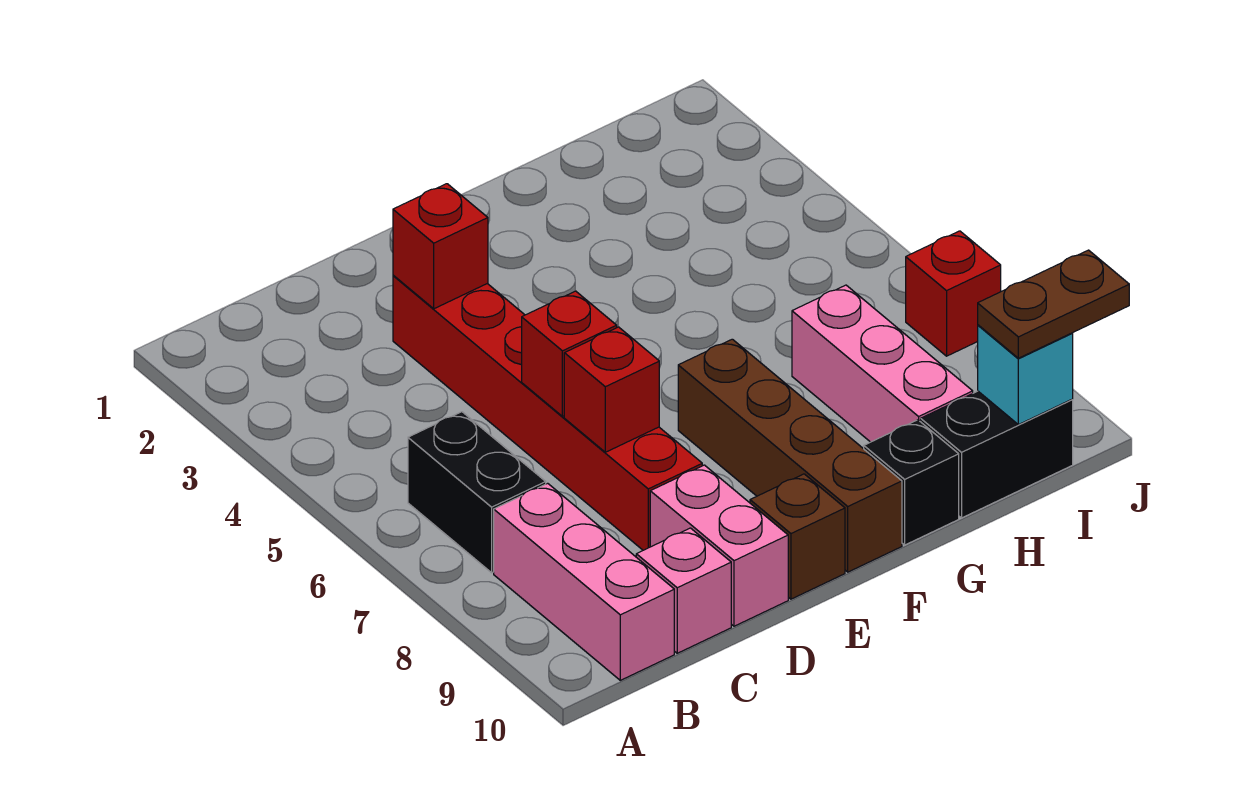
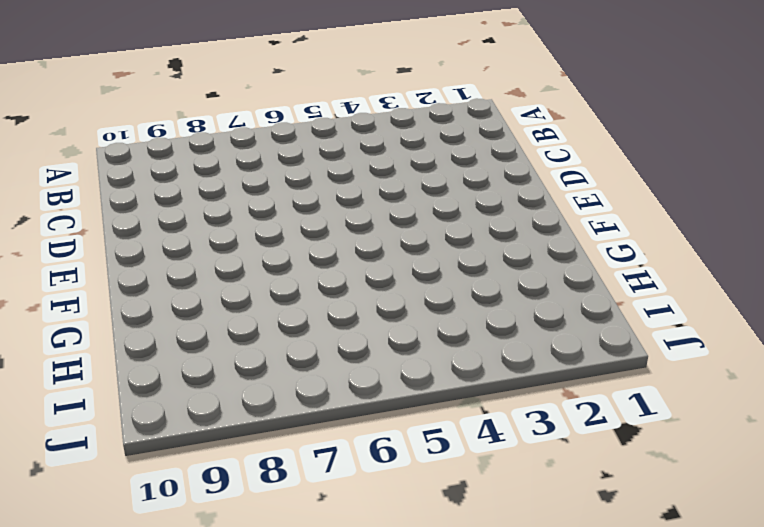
none -> black 1x2 brick [408,412,546,573]
none -> pink 1x3 brick [494,483,674,680]
none -> pink 1x1 brick [636,528,731,653]

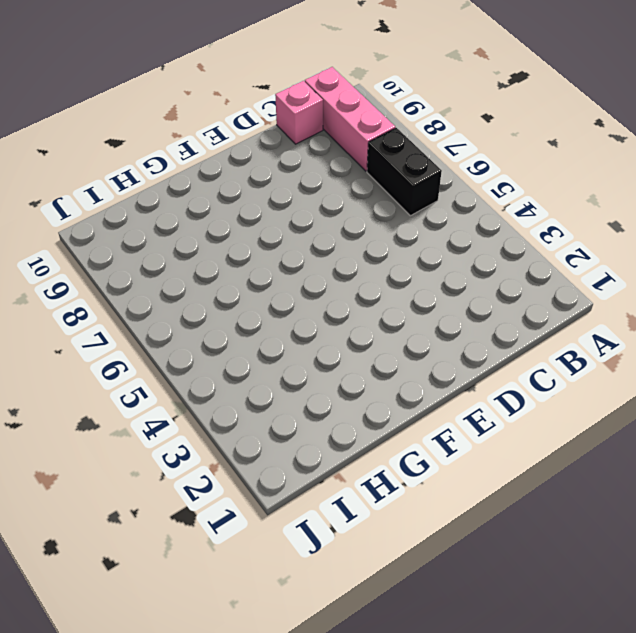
none -> red 1x6 brick [393,275,702,550]
none -> pink 1x2 brick [650,465,788,626]
none -> brown 1x1 brick [750,474,845,599]

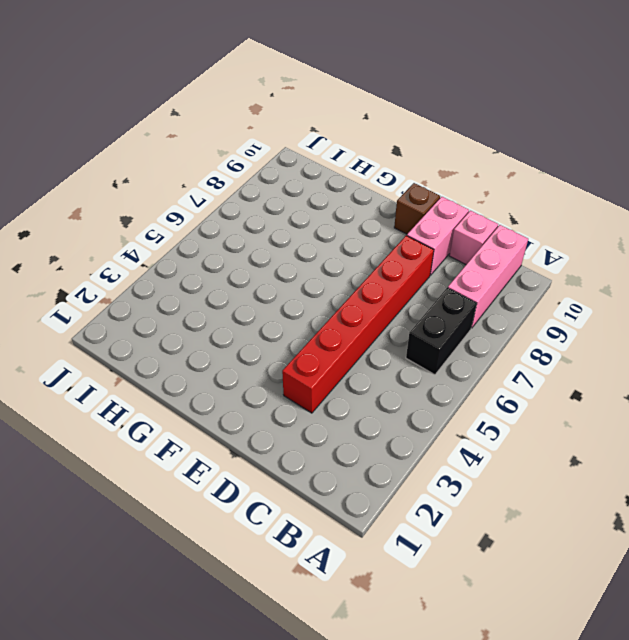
none -> brown 1x4 brick [678,339,902,572]
none -> black 1x1 brick [864,420,959,545]
none -> pink 1x3 brick [792,285,973,442]

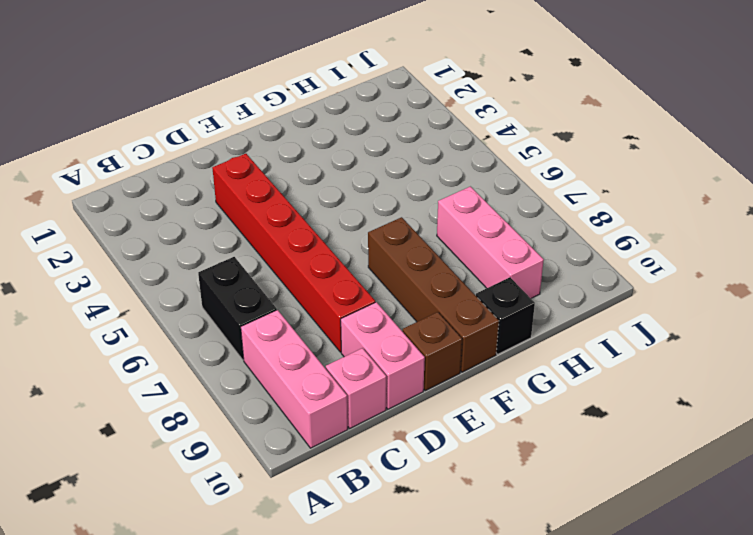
none -> black 1x2 brick [921,391,1073,518]
none -> red 1x1 brick [906,231,1001,356]
none -> red 1x1 brick [393,184,488,309]

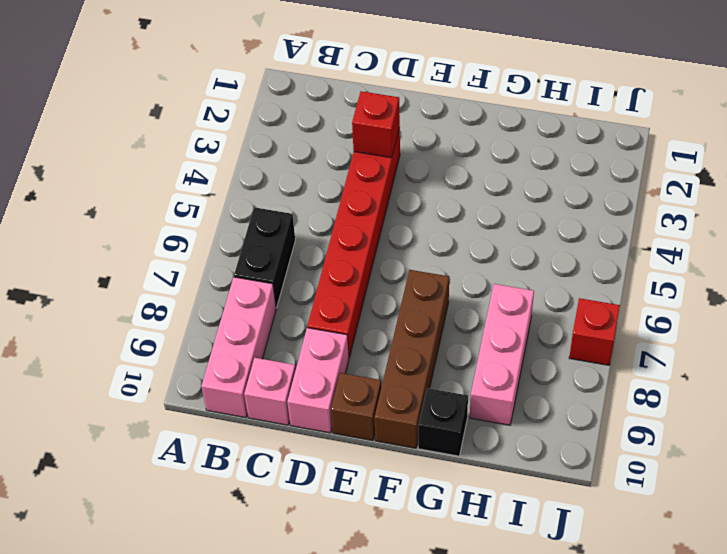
none -> black 1x2 brick [921,391,1073,518]
none -> red 1x1 brick [522,291,617,416]
none -> red 1x1 brick [564,327,659,452]

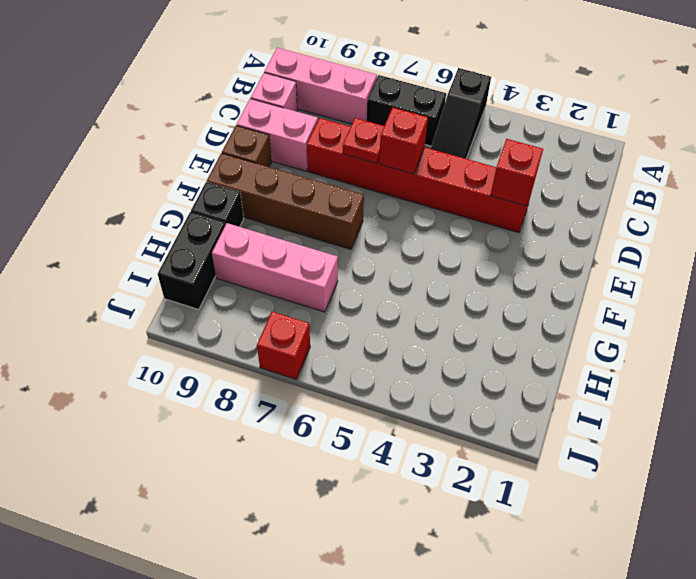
black 1x3 slope [431,68,491,159] -> none
red 1x1 plate [343,118,384,164] -> red 1x1 brick [564,327,659,452]
none -> cyan 1x1 brick [978,325,1073,425]
none -> brown 1x2 plate [978,250,1129,358]

